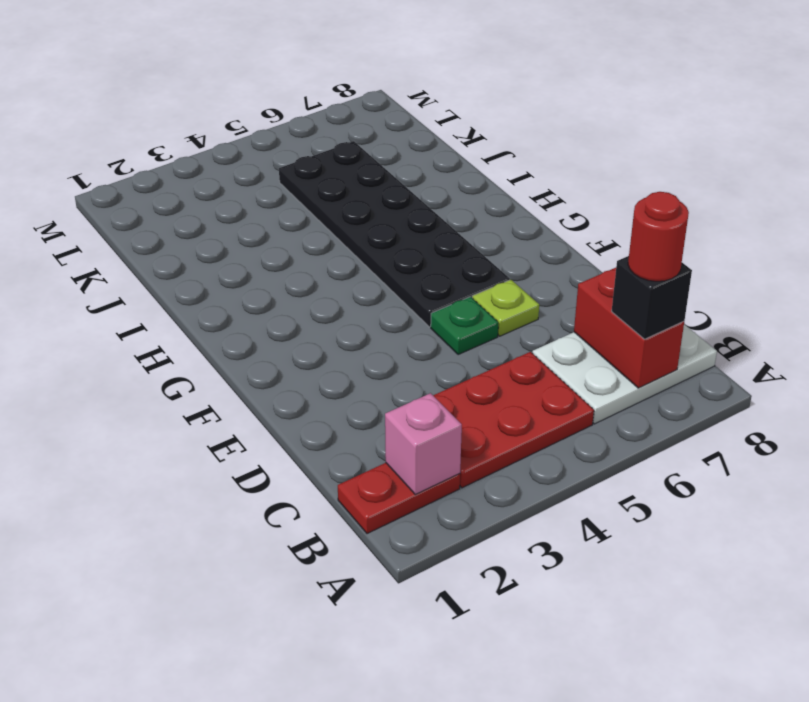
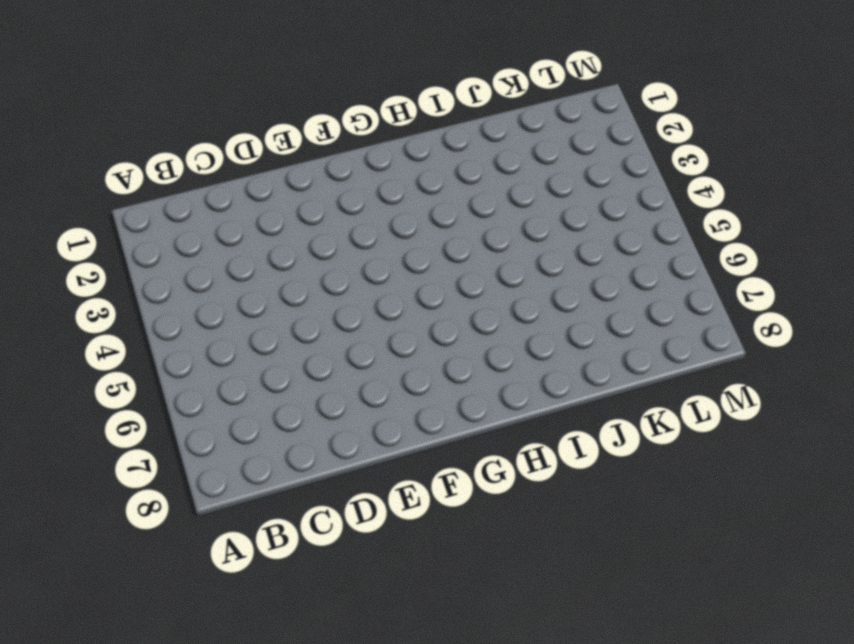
none -> red 1x2 plate [338,463,460,534]
none -> red 2x3 plate [433,352,594,488]

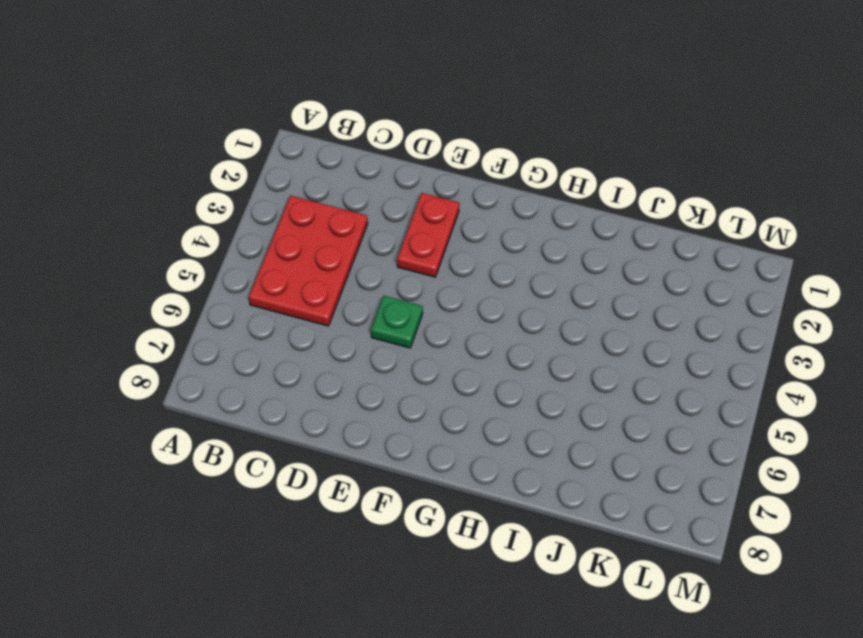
red 1x2 plate [397,193,459,277] -> red 1x2 plate moved to [338,463,460,534]
none -> white 2x3 plate [532,324,717,424]
none -> lime 1x1 plate [472,280,539,336]

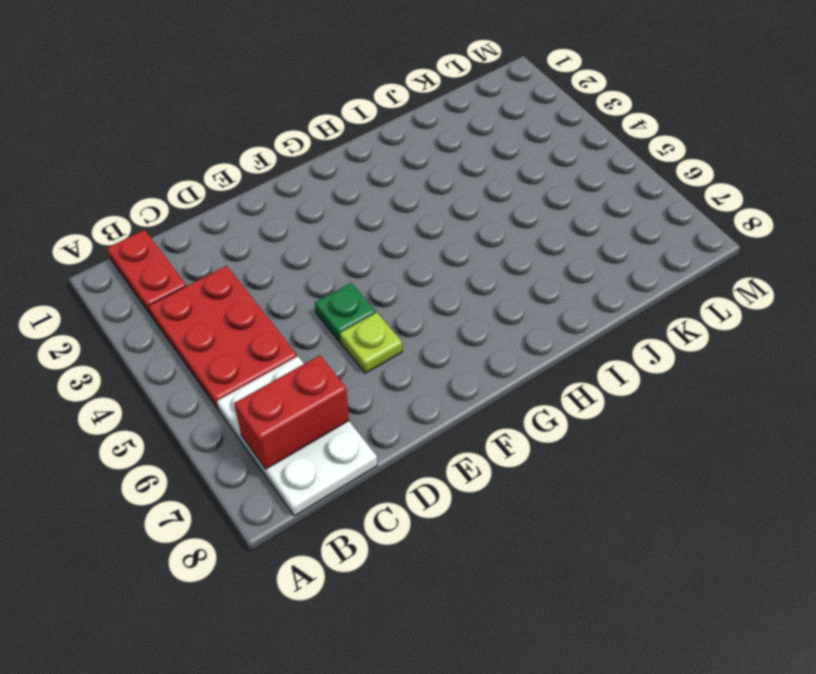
none -> black 2x6 plate [279,141,510,327]
none -> pink 1x1 brick [385,393,462,494]

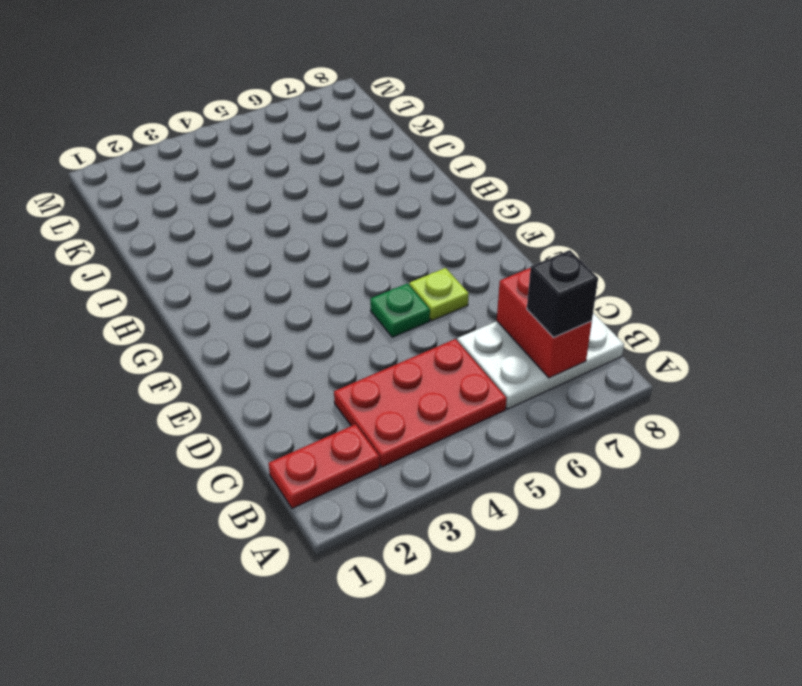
none -> black 2x6 plate [279,141,510,327]
none -> pink 1x1 brick [385,393,462,494]

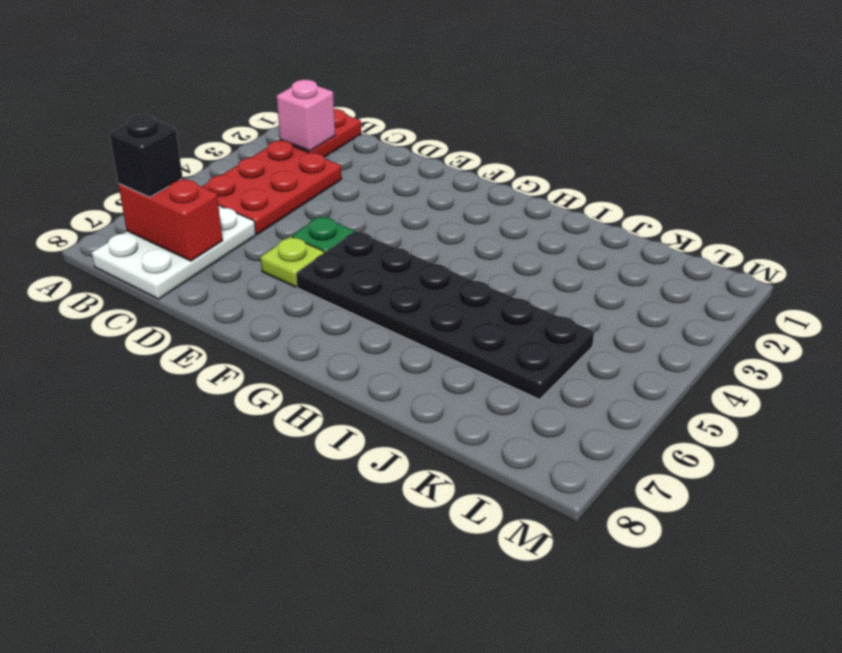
none -> red 1x1 round brick [628,192,689,281]

